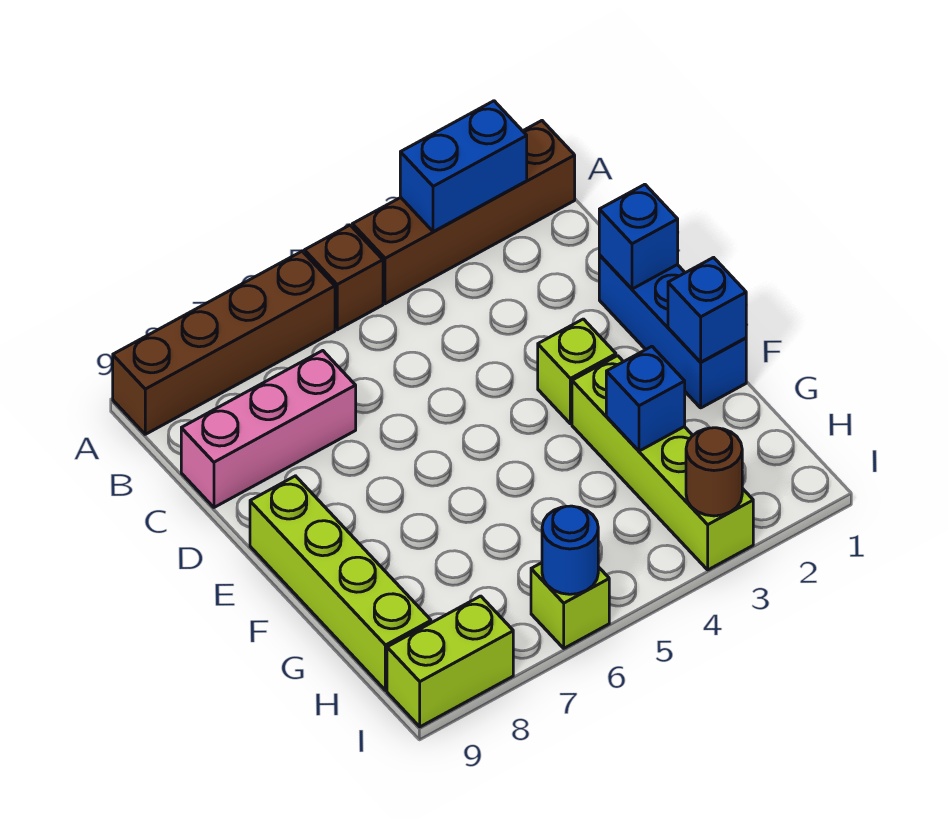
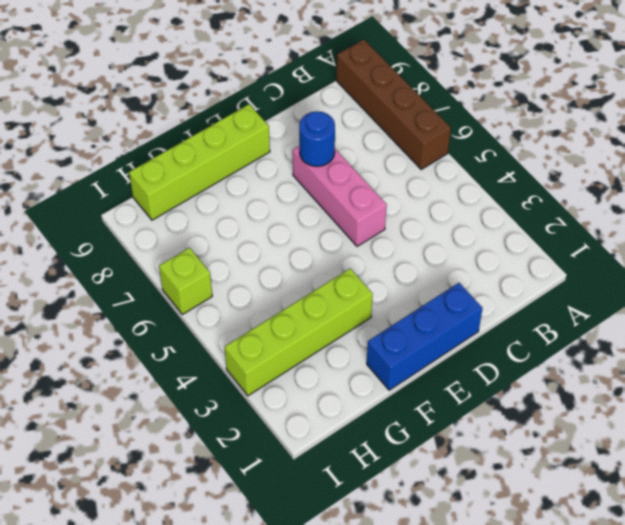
pink 1x3 brick [293,146,387,246] -> pink 1x3 brick moved to [181,351,356,507]
blue 1x1 round brick [299,111,335,167] -> blue 1x1 round brick moved to [542,506,598,594]
none -> brown 1x4 brick [352,121,575,304]
none -> brown 1x1 brick [304,225,383,330]
none -> lime 1x1 brick [538,319,616,424]

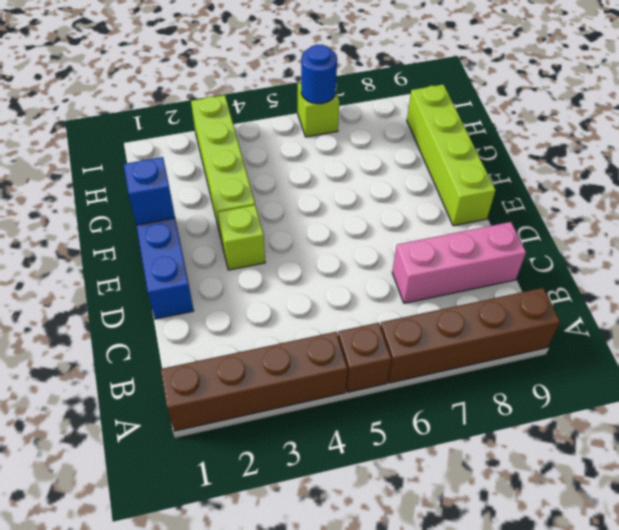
none -> lime 1x2 brick [387,596,513,727]
none -> blue 1x2 brick [400,101,527,232]
none -> blue 1x1 brick [599,184,678,289]

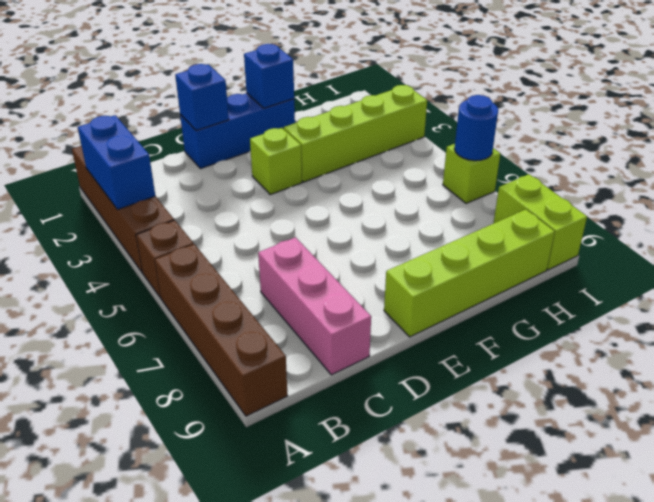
none -> blue 1x1 brick [606,346,685,451]
none -> brown 1x1 round brick [686,428,742,516]

